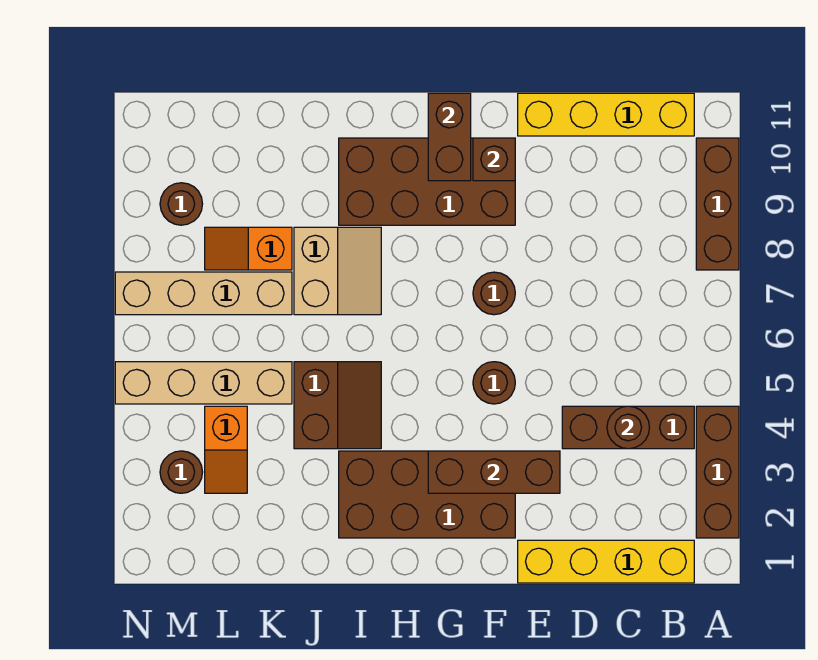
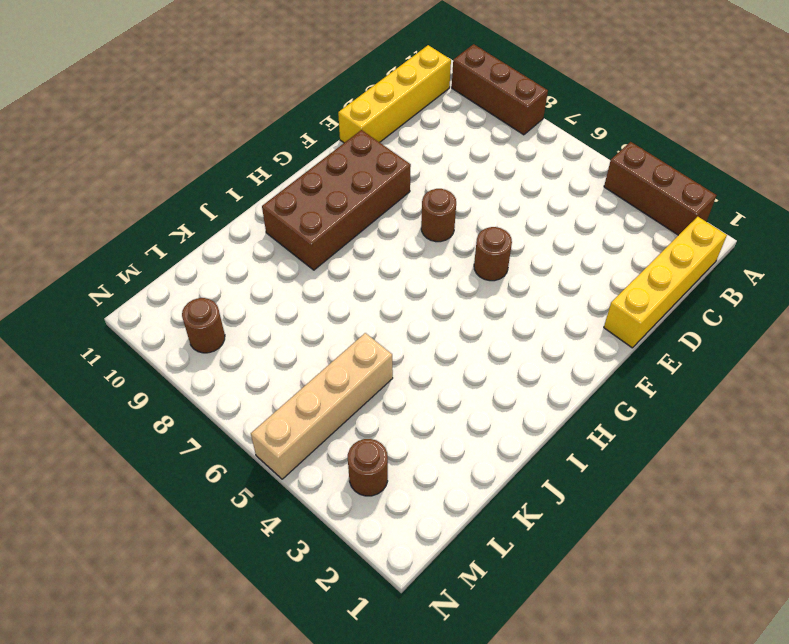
none -> brown 1x3 brick [562,406,694,449]
none -> brown 2x4 brick [339,451,515,538]
none -> brown 2x2 slope [294,362,381,449]

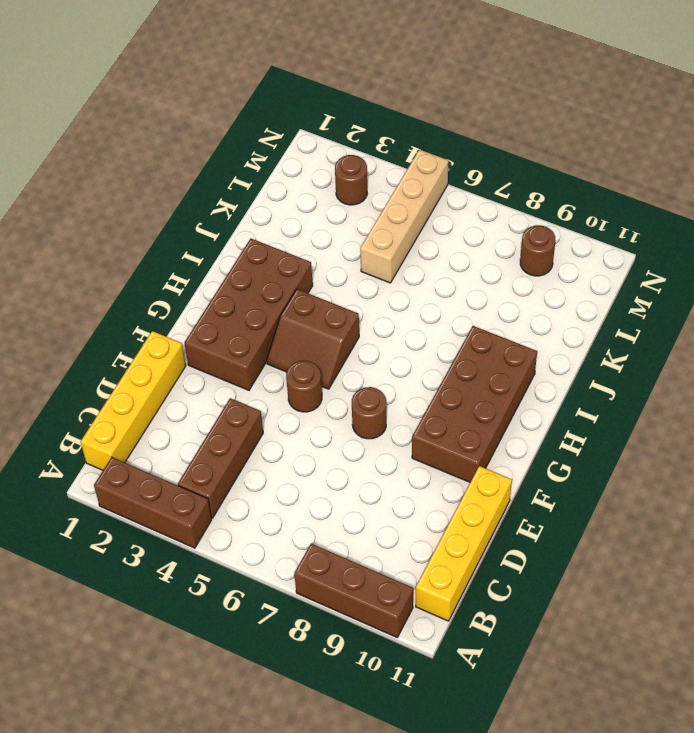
brown 2x2 slope [267,289,359,389] -> brown 2x2 slope moved to [294,362,381,449]
none -> tan 2x2 slope [294,227,381,315]
none -> tan 1x4 brick [115,272,292,315]
none -> orange 1x2 slope [205,227,292,270]

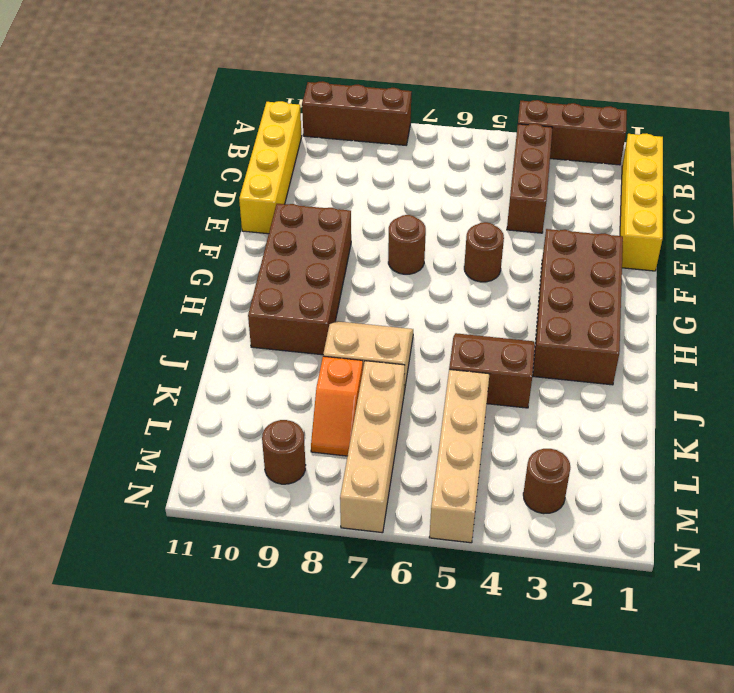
none -> orange 1x2 slope [205,406,247,493]
none -> brown 1x1 round brick [607,406,649,449]
none -> brown 1x3 brick [428,451,560,493]

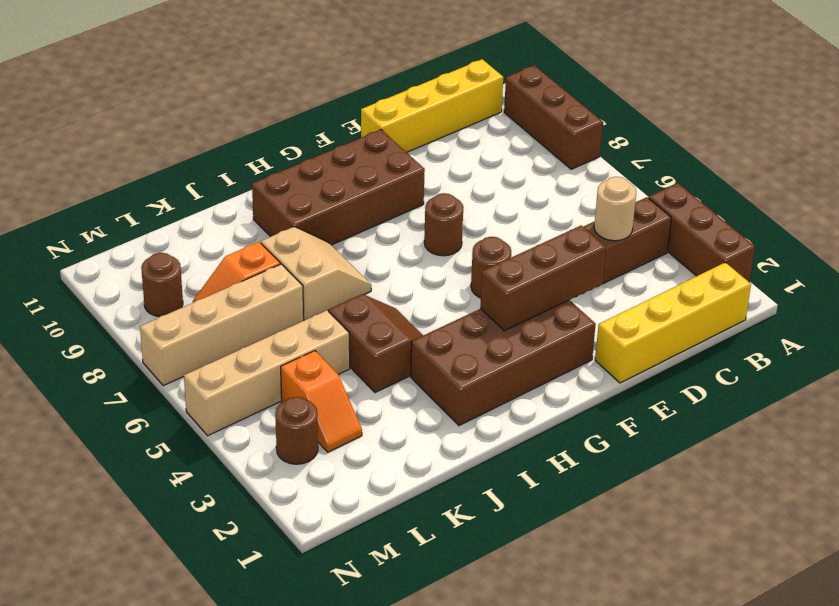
tan 1x1 round brick [594,177,636,241] -> brown 1x1 round brick [607,406,649,449]
none -> brown 1x1 brick [473,138,515,181]
none -> brown 1x2 brick [428,93,471,181]

